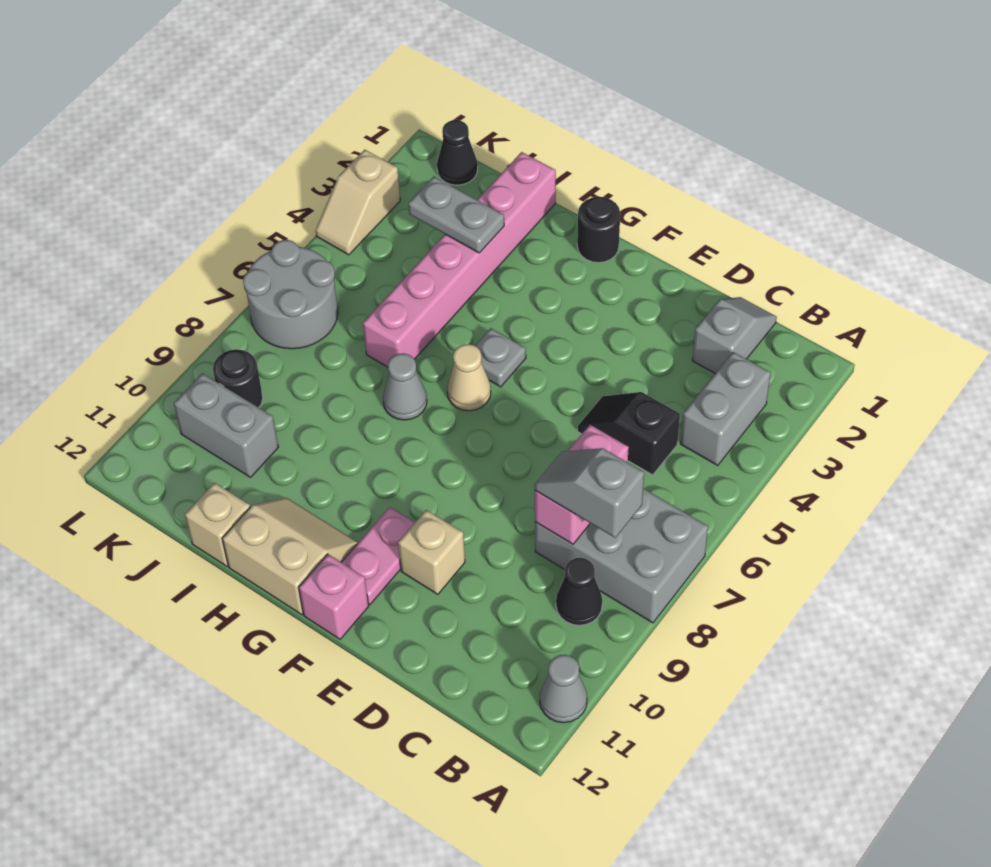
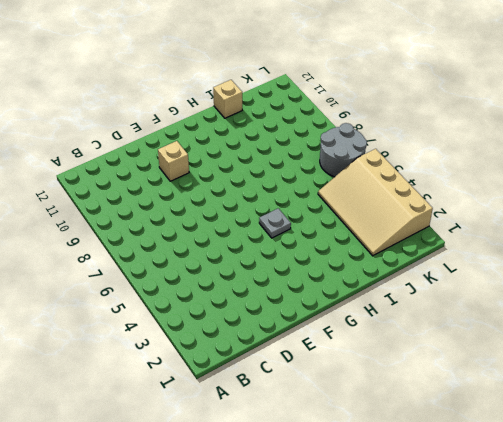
tan 3x4 slope [318,149,433,256] -> tan 1x2 slope [316,150,400,255]
none -> grey 2x3 brick [535,488,708,623]
none -> grey 1x1 cone [540,655,587,723]
none -> grey 1x2 brick [681,352,771,465]

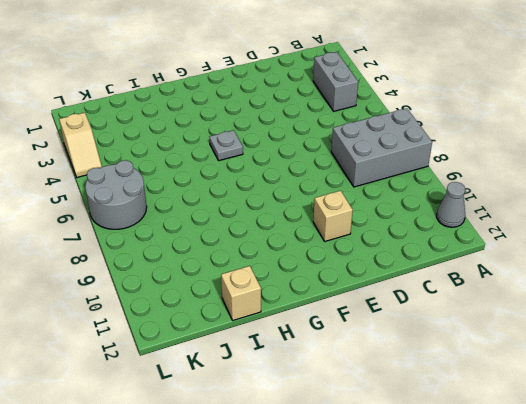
none -> black 1x1 cone [556,558,602,625]
none -> grey 1x2 slope [692,297,777,373]
none -> black 1x2 slope [578,392,680,475]

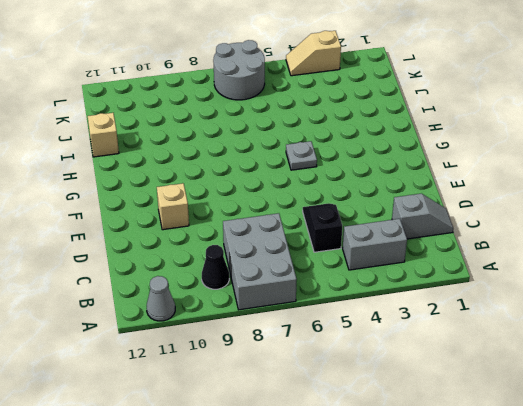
none -> pink 1x2 plate [341,507,415,604]
none -> pink 1x1 brick [299,554,369,639]
none -> black 1x1 round brick [577,197,620,263]

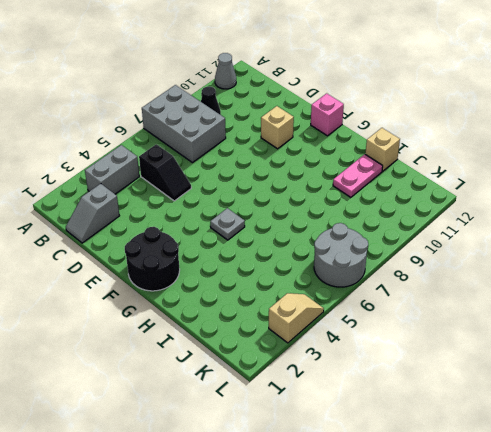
black 2x2 round brick [125,227,180,291] -> black 1x1 round brick [577,197,620,263]
pink 1x2 plate [333,154,383,197] -> pink 1x2 plate moved to [341,507,415,604]
none -> tan 1x1 cone [447,344,491,411]
none -> tan 2x2 slope [222,498,358,615]
none -> grey 1x1 cone [383,353,427,420]

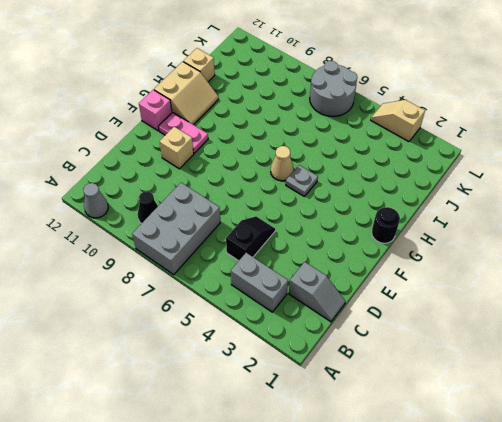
none -> grey 1x1 cone [383,353,427,420]
none -> pink 1x6 brick [363,152,556,367]
none -> grey 1x2 brick [174,373,278,477]

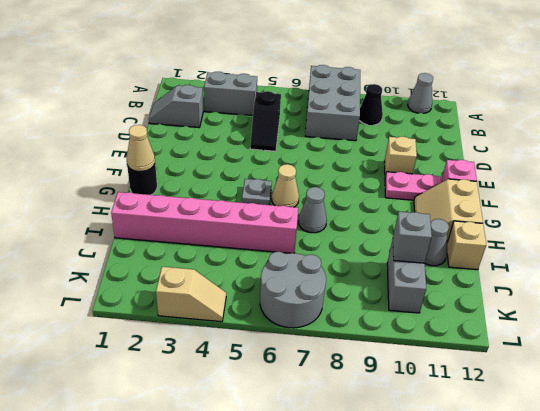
tan 1x1 cone [127,125,155,172] -> none
grey 1x1 cone [425,219,449,266] -> none
grey 1x1 brick [393,212,432,263] -> none
none -> black 1x1 cone [437,120,478,185]
none -> black 1x1 round brick [213,349,263,407]
none -> pink 1x2 brick [535,425,629,544]

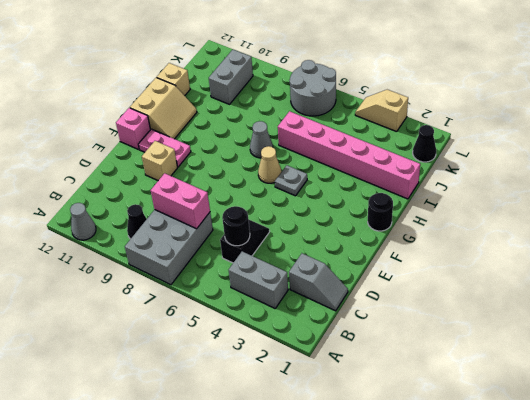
black 1x1 round brick [222,206,250,246] -> black 1x1 round brick moved to [213,349,263,407]
none -> grey 1x2 plate [408,176,504,253]
none -> grey 1x2 slope [535,448,644,538]

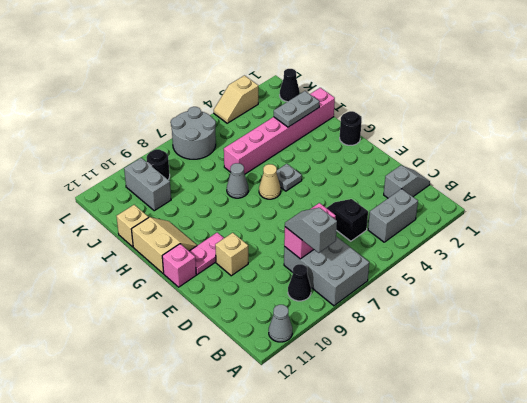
grey 1x2 plate [274,91,320,127] -> grey 1x2 plate turned to [408,176,504,253]

